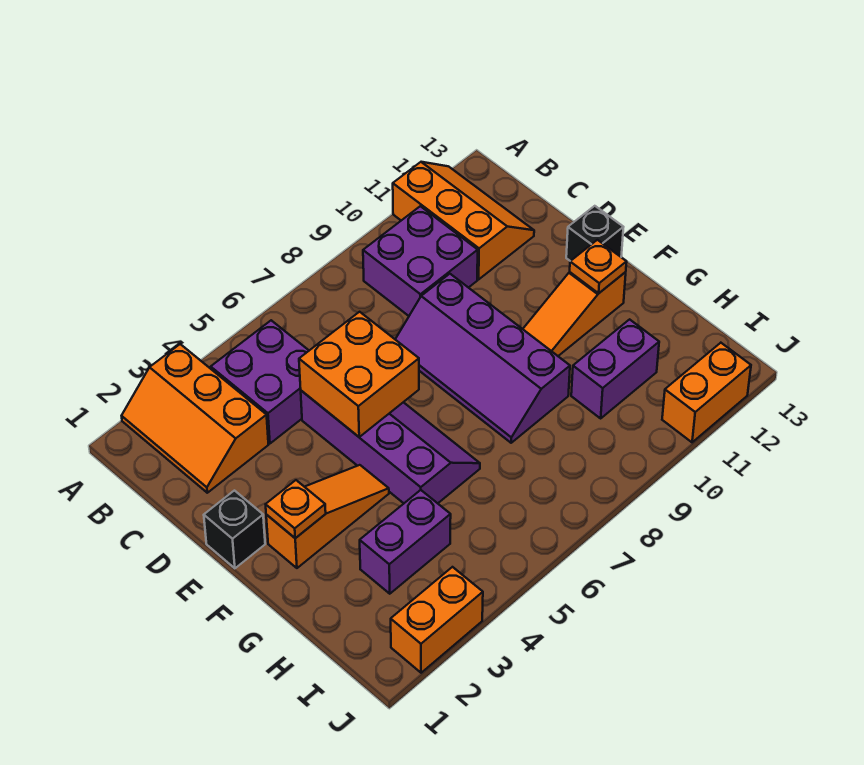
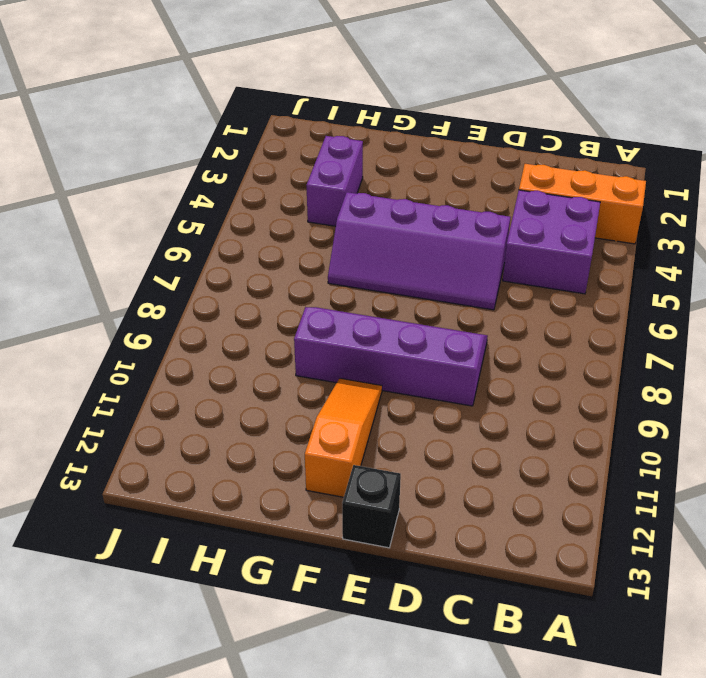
none -> orange 2x3 slope [393,162,534,279]
none -> purple 2x2 brick [363,206,478,316]
none -> black 1x1 brick [204,491,265,568]

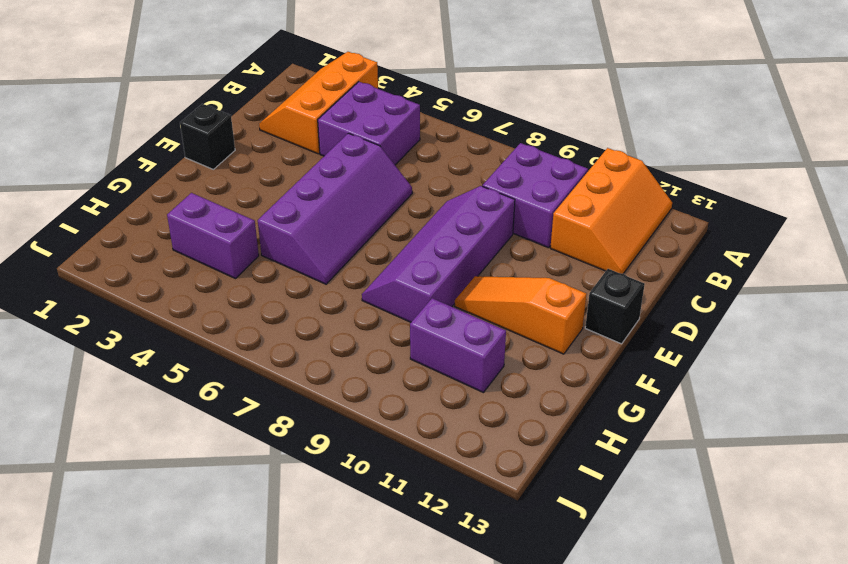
none -> orange 1x3 slope [266,465,389,568]
none -> orange 1x2 brick [391,567,483,673]
none -> orange 1x2 brick [662,343,751,442]

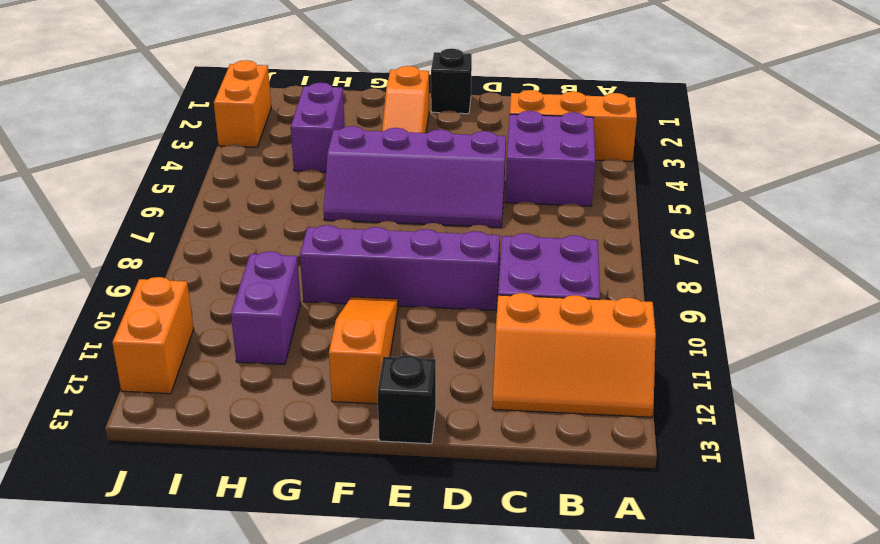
none -> orange 2x2 brick [299,312,419,437]
none -> orange 1x1 plate [266,480,326,538]
none -> orange 1x1 plate [570,240,626,293]

